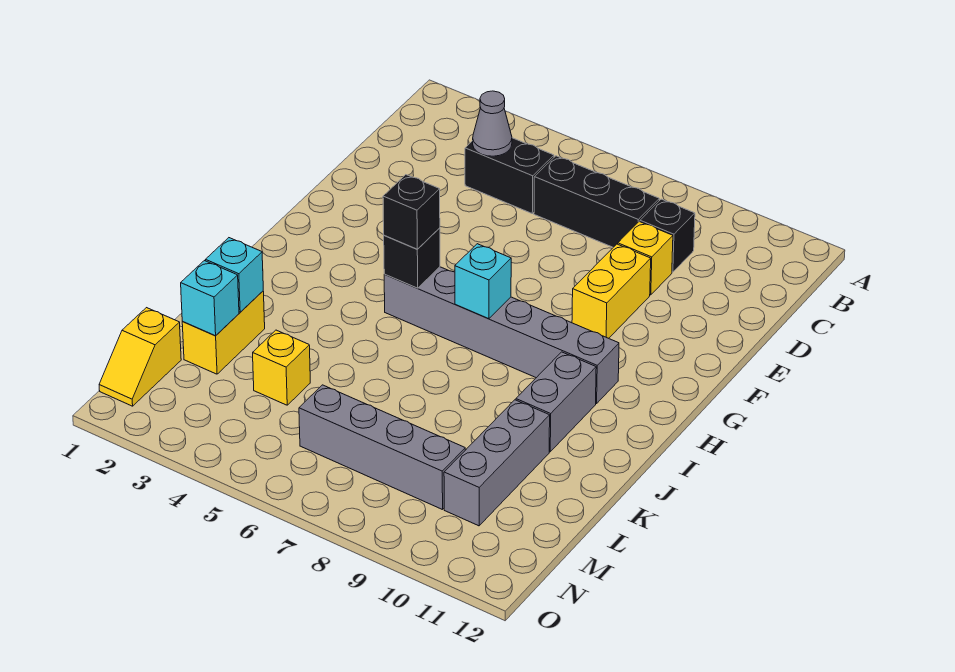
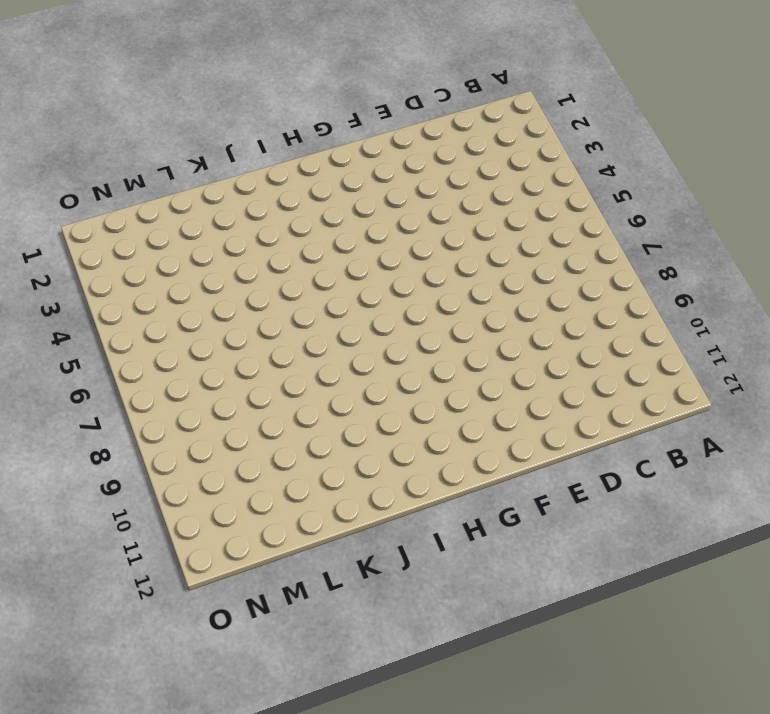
none -> black 1x2 brick [465,138,554,213]
none -> black 1x3 brick [534,156,659,247]
none -> black 1x1 brick [640,199,695,272]

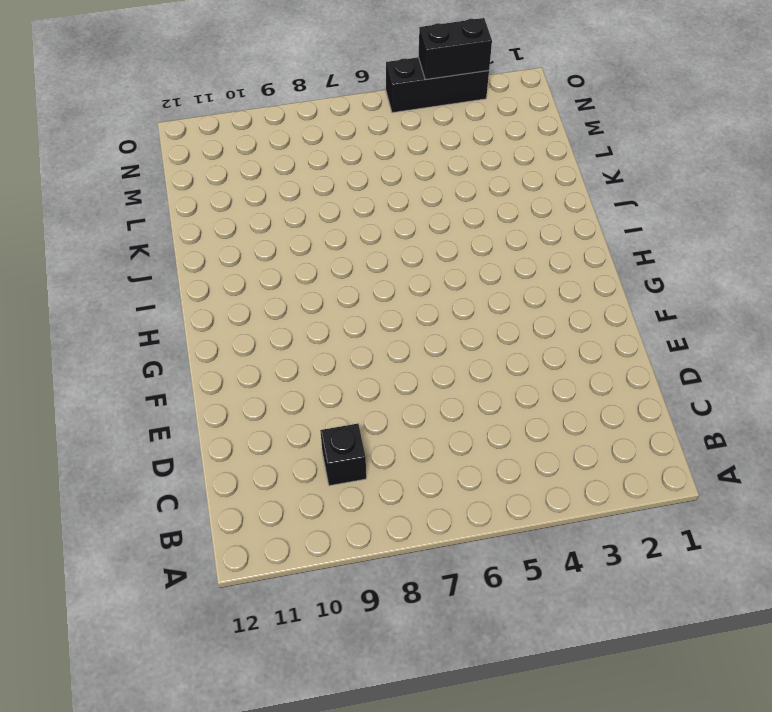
black 1x3 brick [386,57,489,113] -> black 1x3 brick moved to [534,156,659,247]
black 1x2 brick [418,18,492,80] -> black 1x2 brick moved to [465,138,554,213]
none -> yellow 1x1 brick [618,222,673,295]
none -> yellow 1x2 brick [572,244,651,338]
none -> grey 1x6 brick [384,267,619,404]

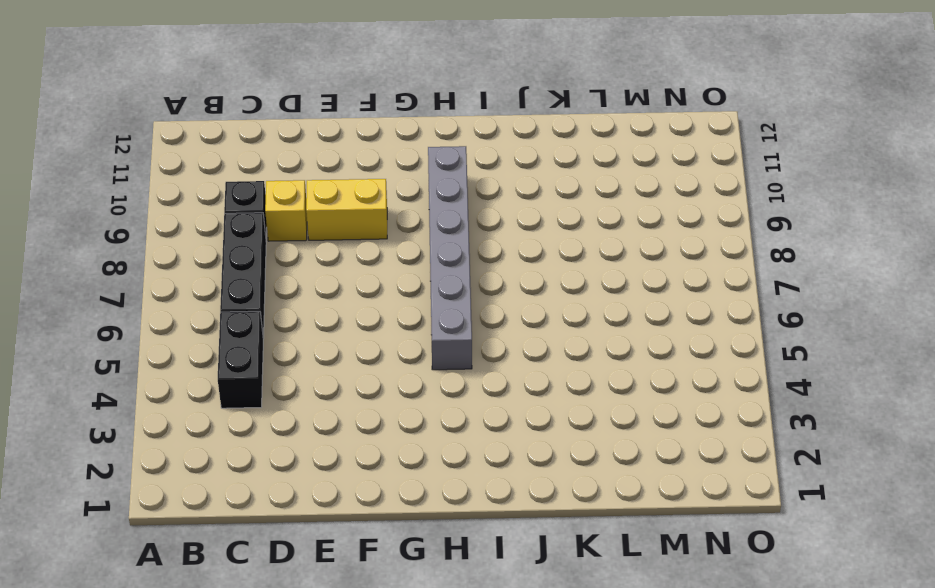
none -> grey 1x2 brick [516,352,596,452]
none -> yellow 1x2 brick [182,291,265,374]
none -> grey 1x3 brick [444,400,550,526]

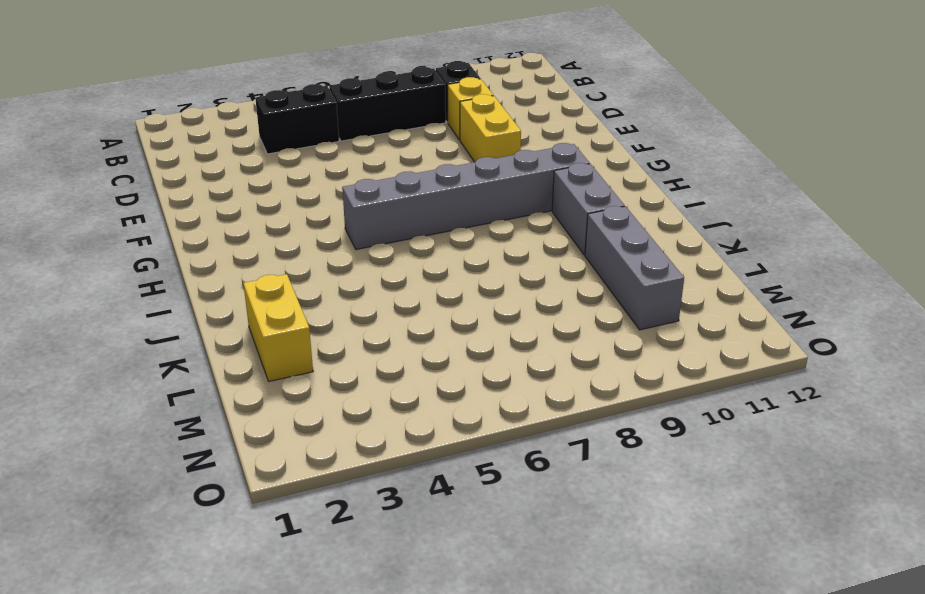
none -> yellow 1x1 brick [253,330,310,405]
none -> yellow 1x2 slope [99,308,181,406]
none -> grey 1x4 brick [299,385,465,510]

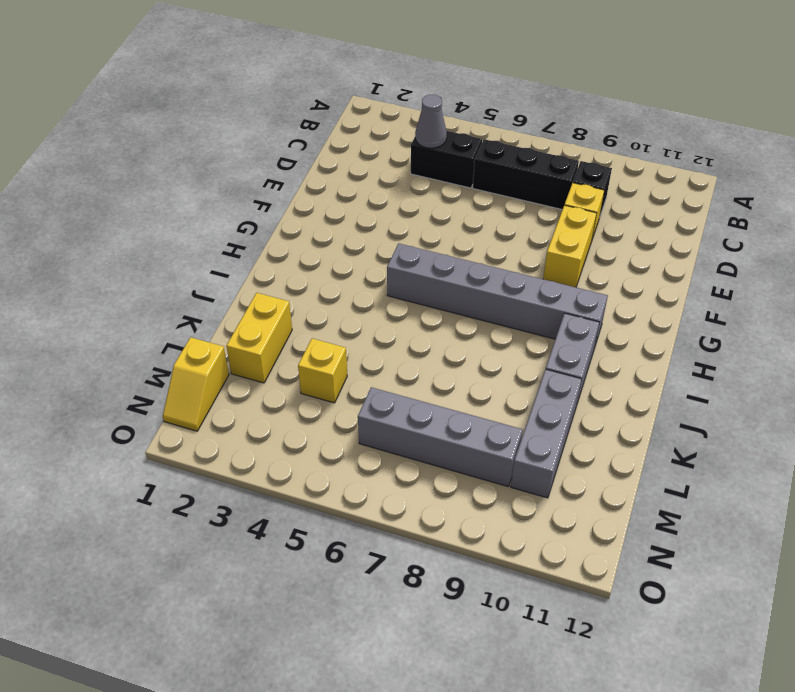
none -> black 1x1 brick [384,228,440,288]
none -> cyan 1x1 brick [455,244,511,319]
none -> cyan 1x1 brick [205,238,263,312]

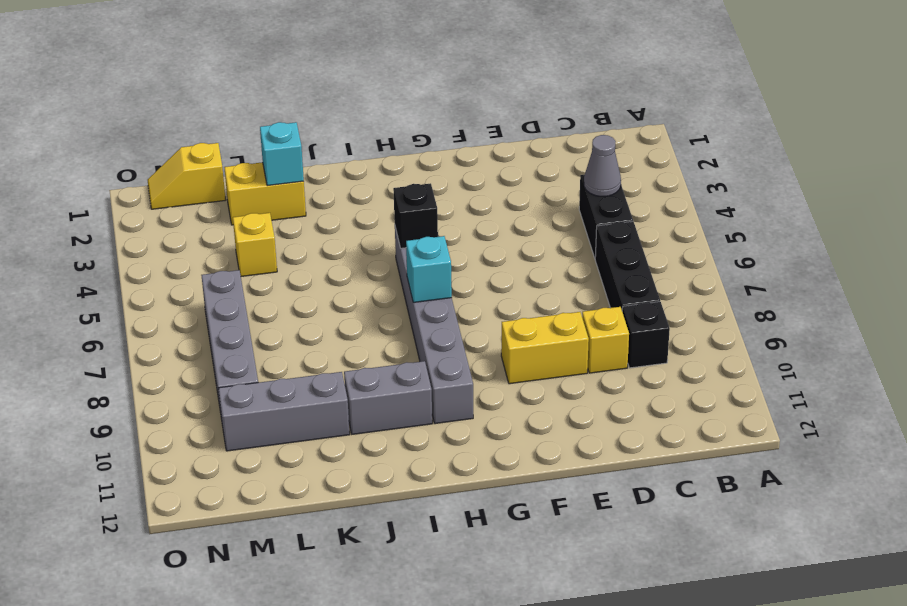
none -> cyan 1x1 brick [181,261,239,336]
none -> black 1x1 brick [383,175,440,249]

